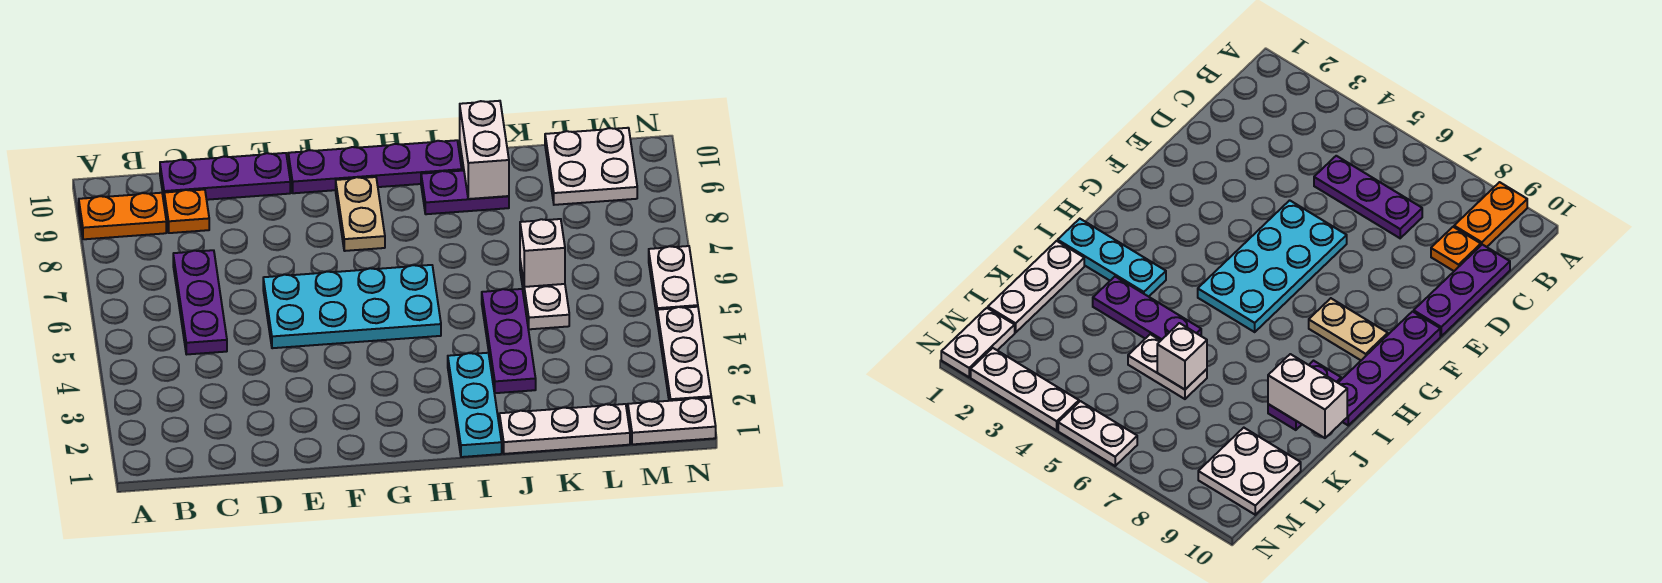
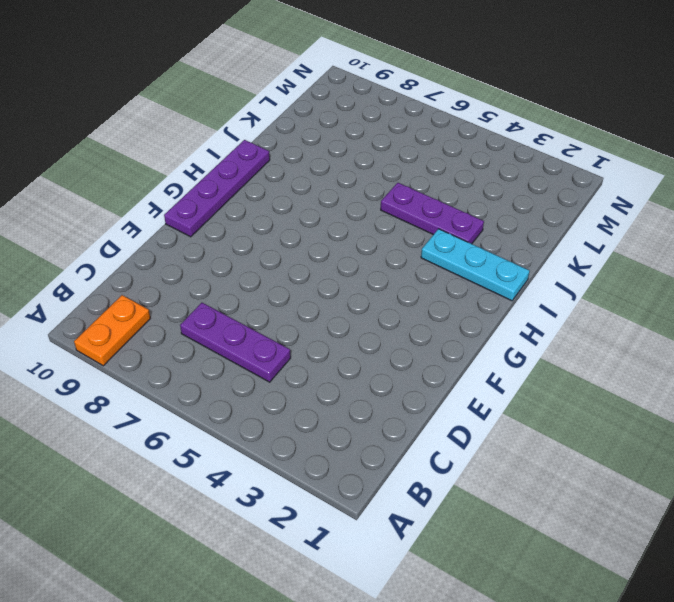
none -> orange 1x1 plate [164,190,209,233]
none -> purple 1x3 plate [160,153,290,200]
none -> cyan 2x4 plate [263,265,441,348]

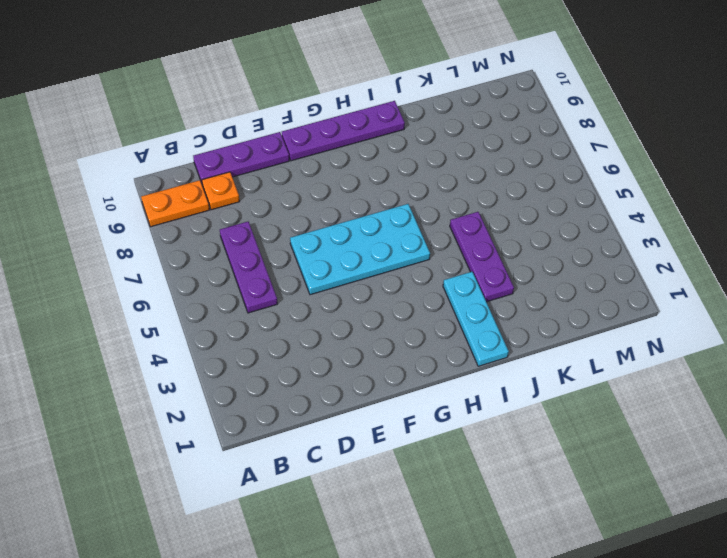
none -> tan 1x2 plate [336,177,385,251]
none -> purple 1x2 plate [421,171,509,214]
none -> white 1x3 plate [499,404,630,454]

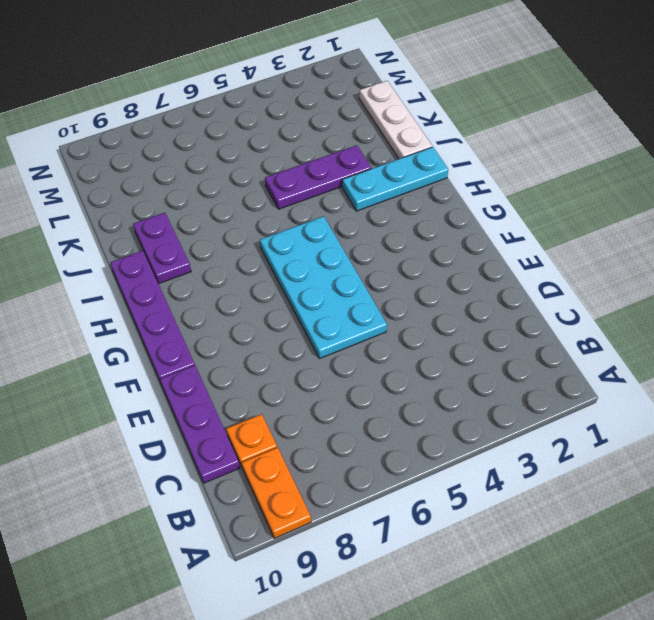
none -> purple 1x3 plate [173,250,227,354]
none -> tan 1x2 plate [336,177,385,251]
none -> white 1x2 plate [520,261,569,329]

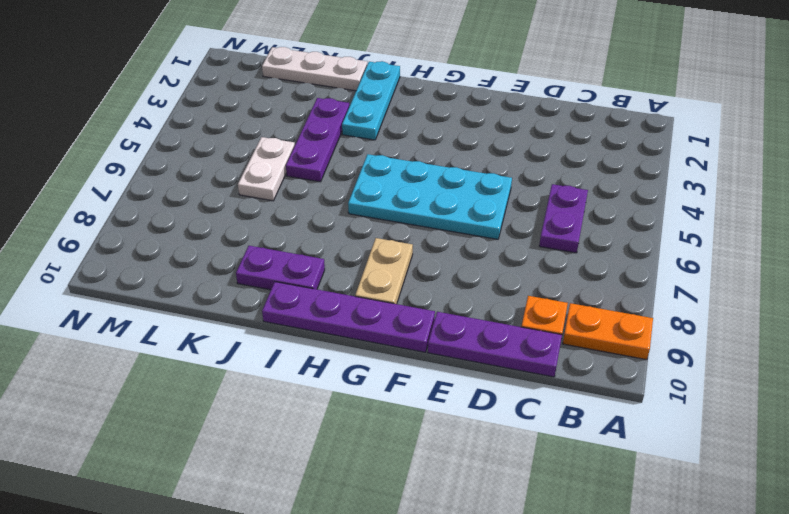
purple 1x2 plate [539,184,588,253] -> purple 1x3 plate [173,250,227,354]
none -> white 2x2 plate [545,128,637,205]
none -> white 1x2 plate [628,398,716,444]
none -> white 1x3 plate [657,307,711,401]

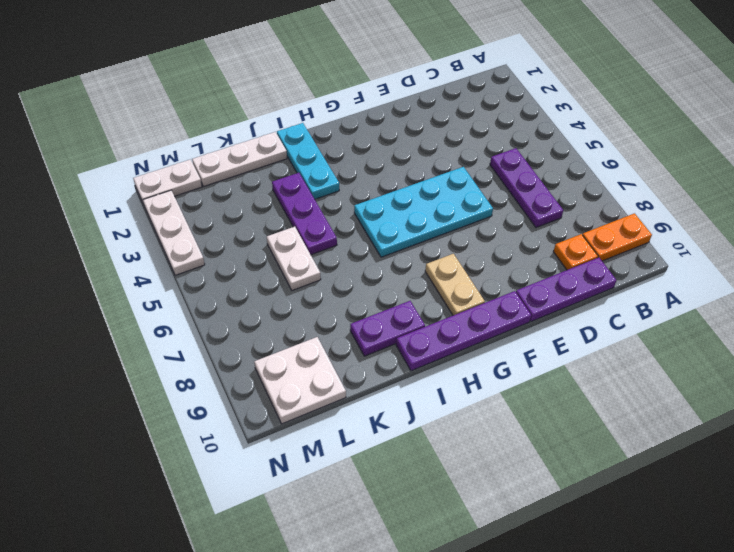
none -> white 1x2 plate [649,246,698,315]
none -> white 1x2 brick [460,101,509,199]
none -> white 1x1 brick [520,219,565,287]

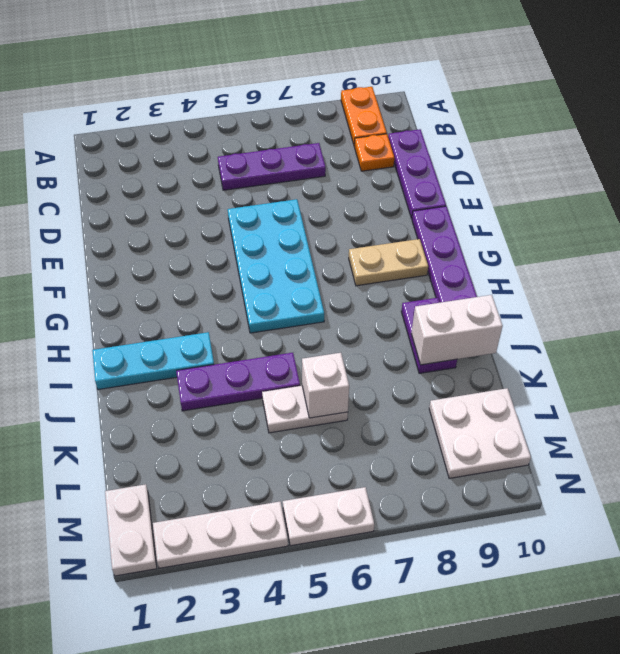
none -> white 1x3 plate [499,404,630,454]

